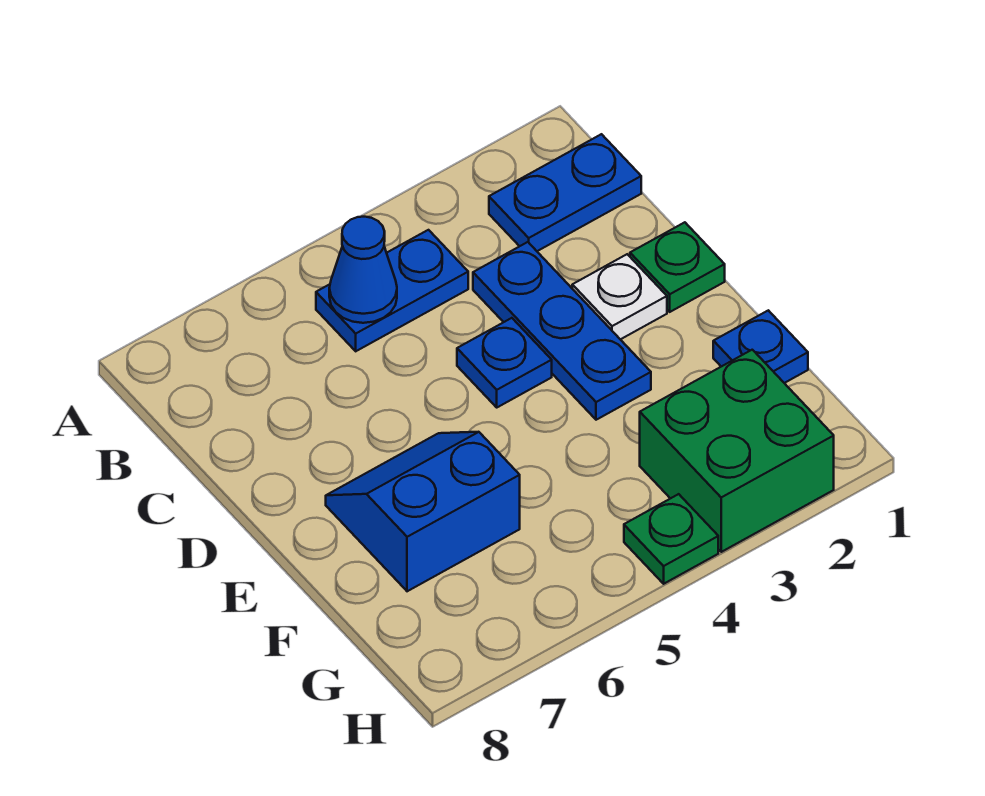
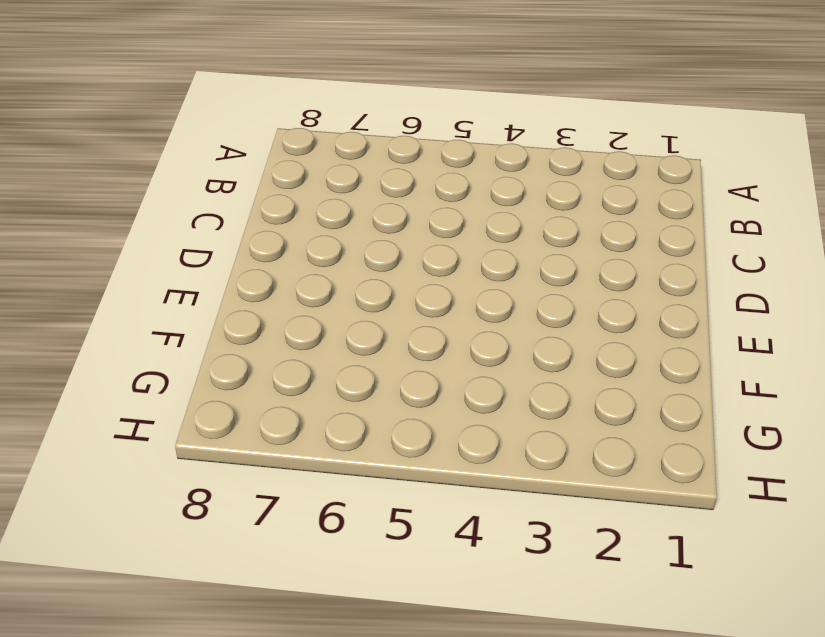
none -> blue 1x2 plate [489,134,641,251]
none -> blue 1x2 plate [316,230,468,351]

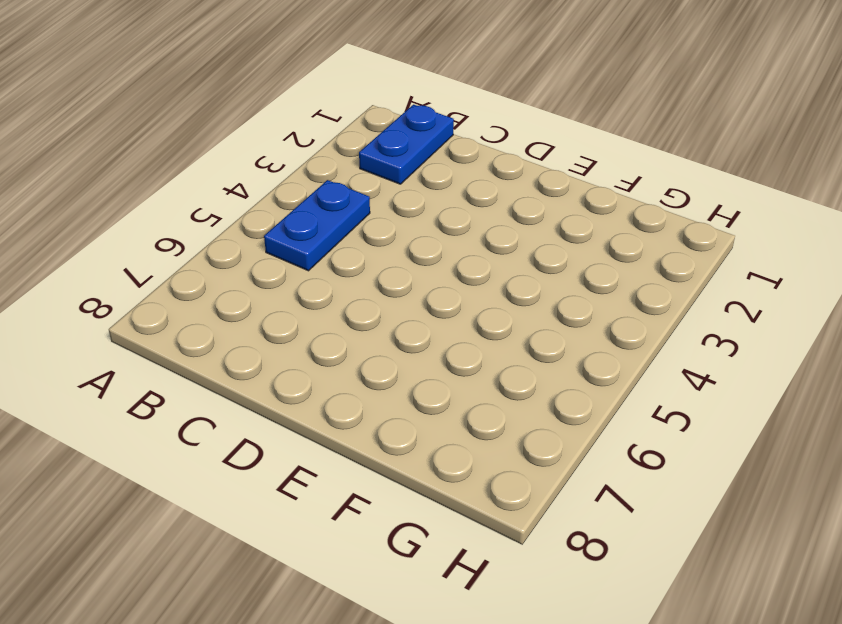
none -> blue 1x3 plate [473,242,651,420]
none -> green 1x1 plate [630,222,725,312]

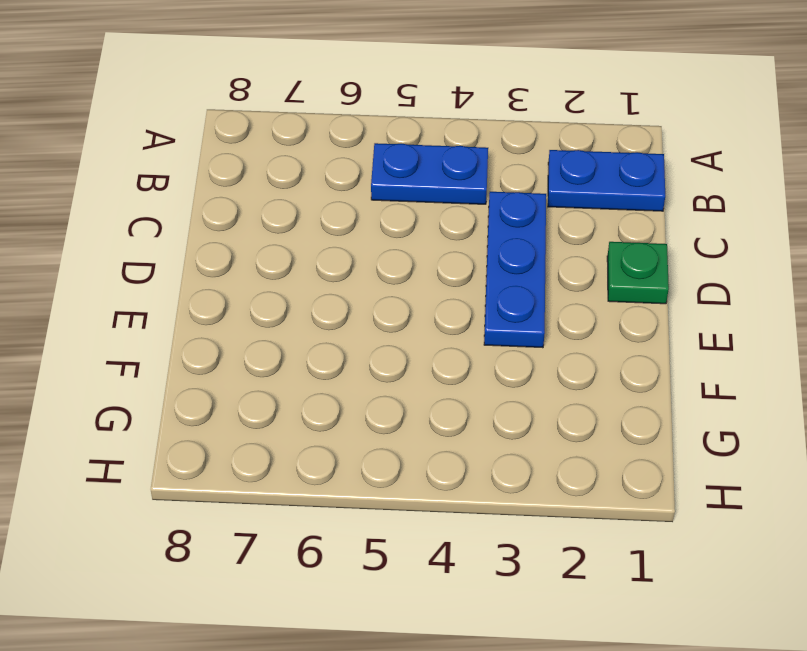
none -> white 1x1 plate [572,254,667,339]
none -> blue 1x1 plate [457,318,552,407]

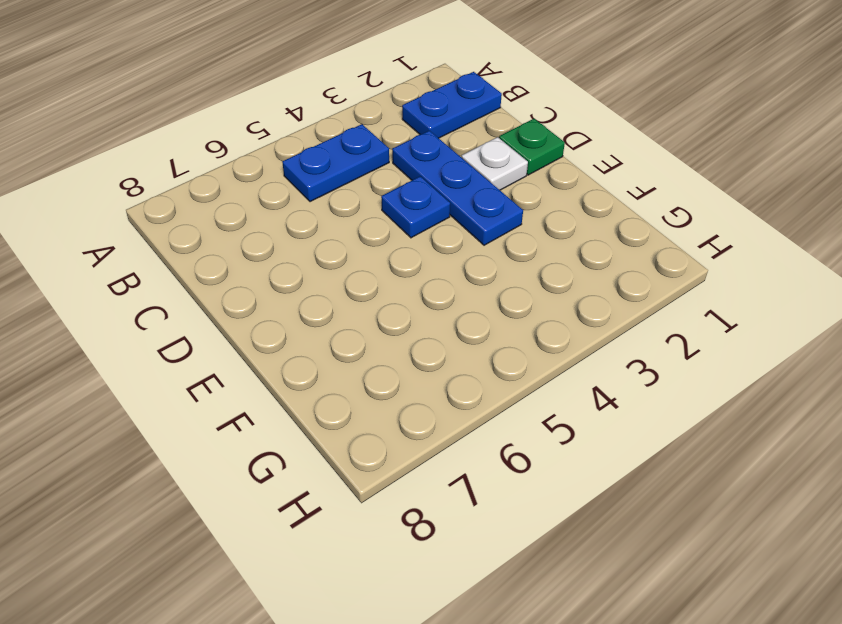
none -> blue 2x2 slope [326,432,520,591]
none -> blue 1x1 plate [713,310,808,383]

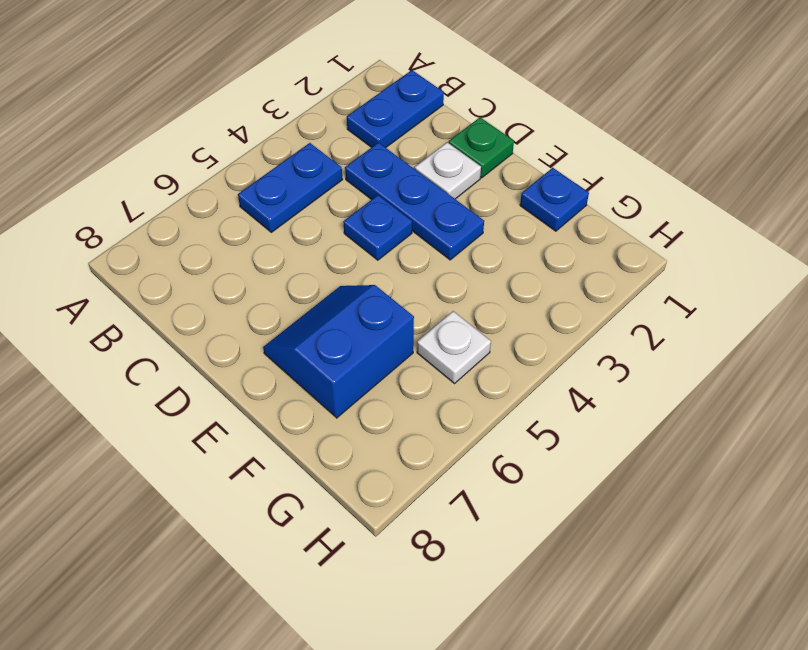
white 1x1 plate [417,311,491,383] -> none
none -> green 2x2 brick [640,350,834,552]
none -> green 1x1 plate [624,494,718,584]

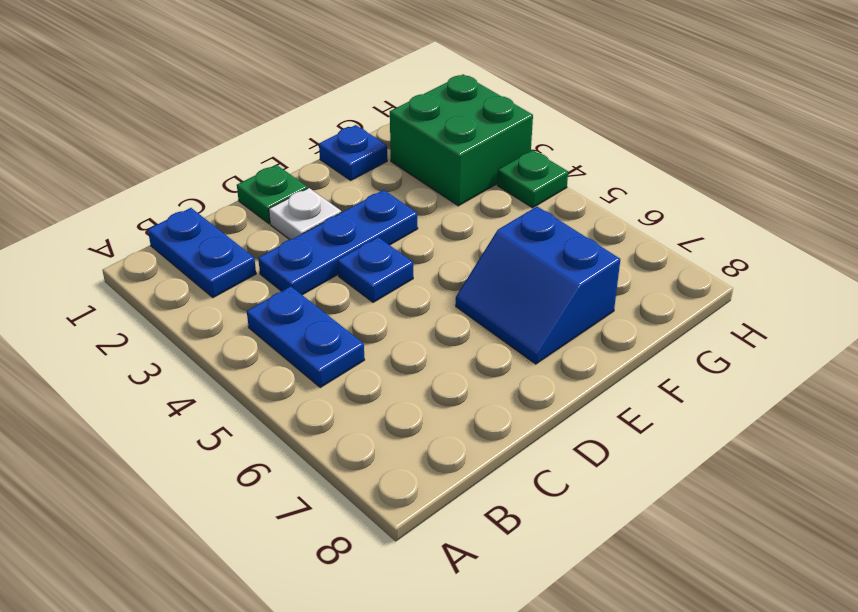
none -> blue 1x1 cone [329,217,397,323]

